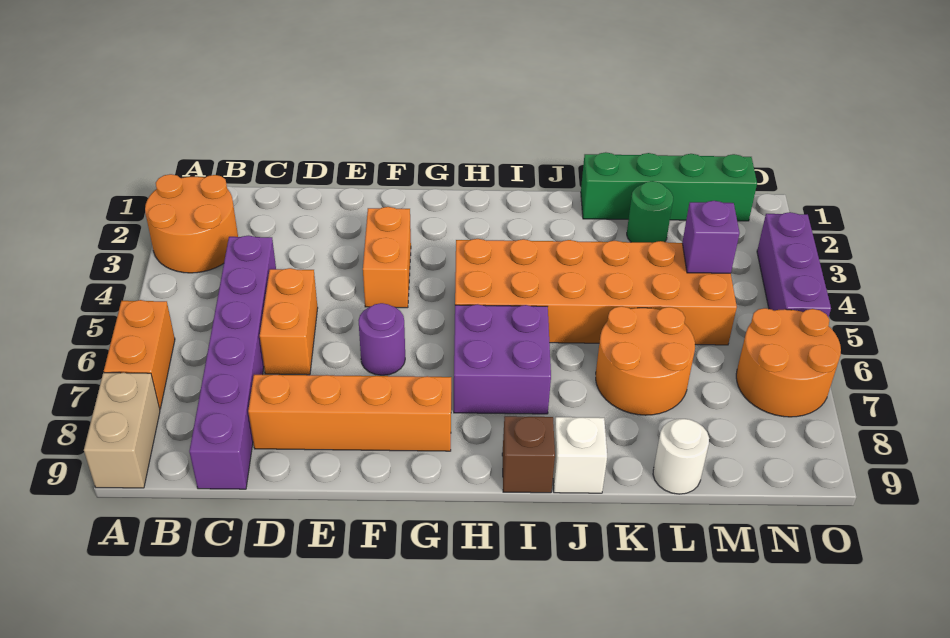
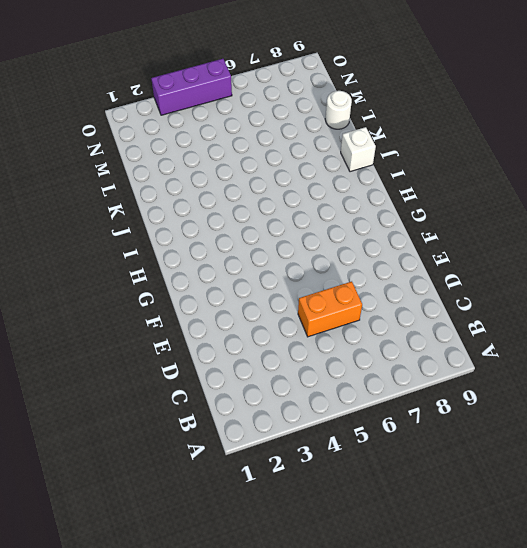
none -> orange 2x2 round brick [145,174,238,273]
none -> orange 1x2 brick [104,300,175,409]
none -> tan 1x2 brick [84,373,160,488]

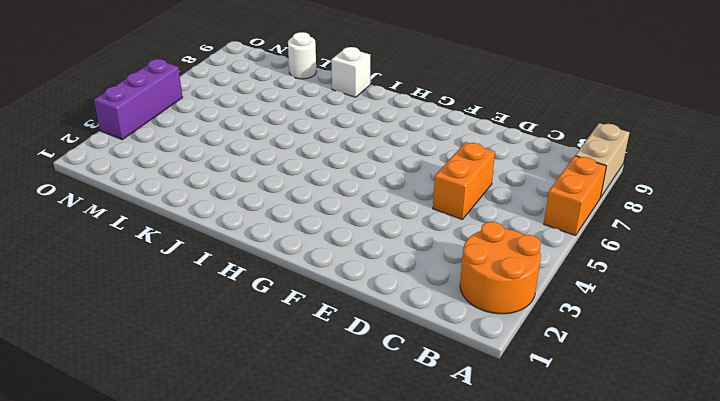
none -> purple 1x6 brick [189,236,276,489]
none -> orange 1x4 brick [248,375,451,451]
none -> orange 1x2 brick [363,207,411,308]

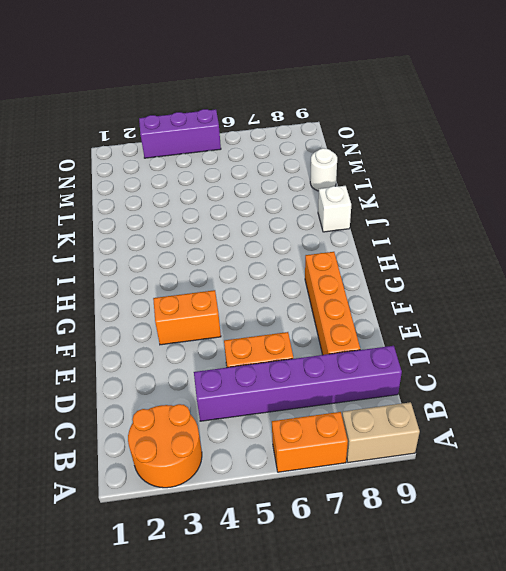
none -> purple 1x1 round brick [359,303,405,375]
none -> orange 2x6 brick [455,239,737,345]
none -> purple 2x2 brick [454,304,551,414]

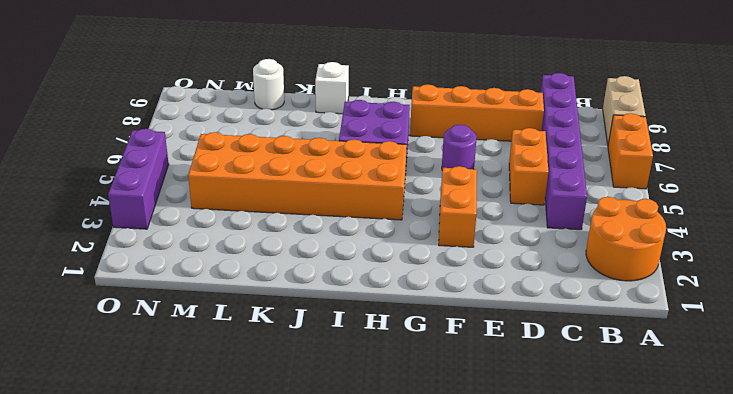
none -> brown 1x1 brick [502,416,555,493]
none -> green 1x4 brick [581,152,757,221]
none -> orange 2x2 round brick [596,306,695,415]

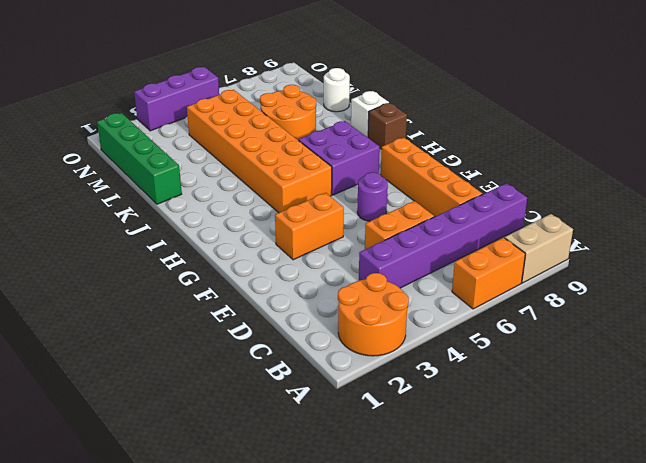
none -> green 1x1 round brick [627,181,673,243]
none -> orange 2x2 round brick [736,308,841,417]
none -> purple 1x1 brick [682,201,740,273]

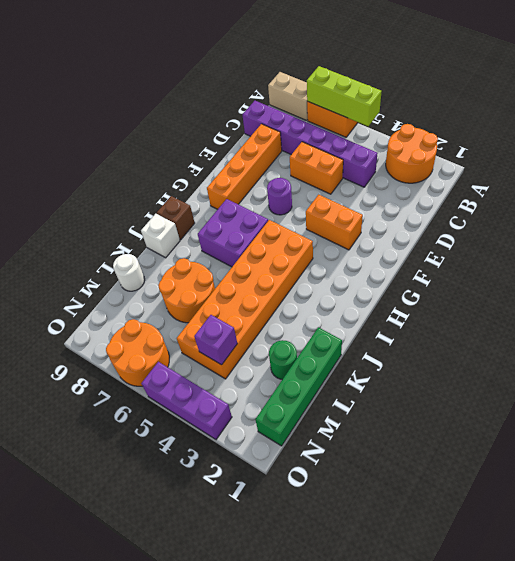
lime 1x3 brick [307,66,382,126] -> none

